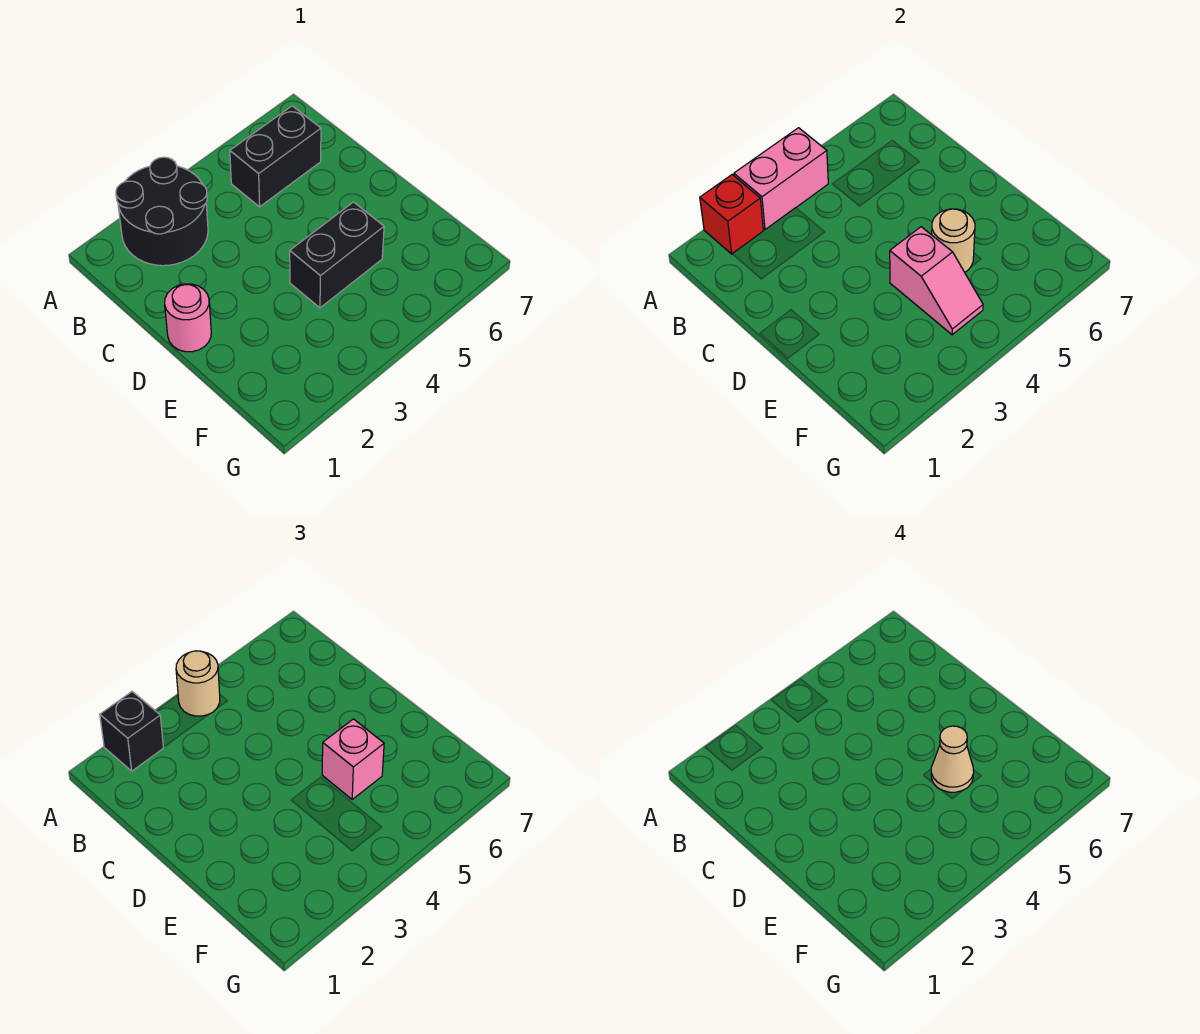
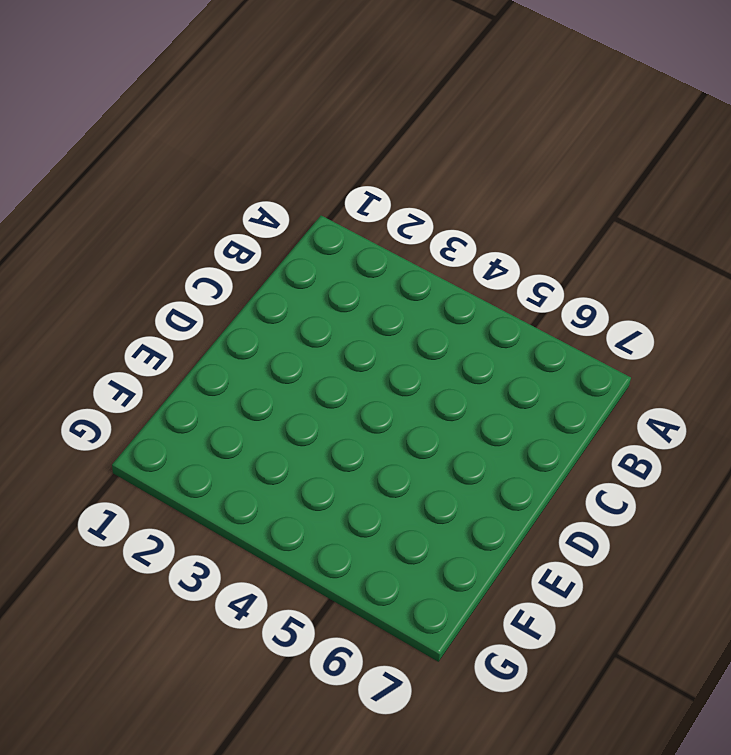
none -> black 2x2 round brick [116,157,208,266]
none -> black 1x2 brick [230,106,321,207]
none -> pink 1x1 round brick [165,284,211,352]

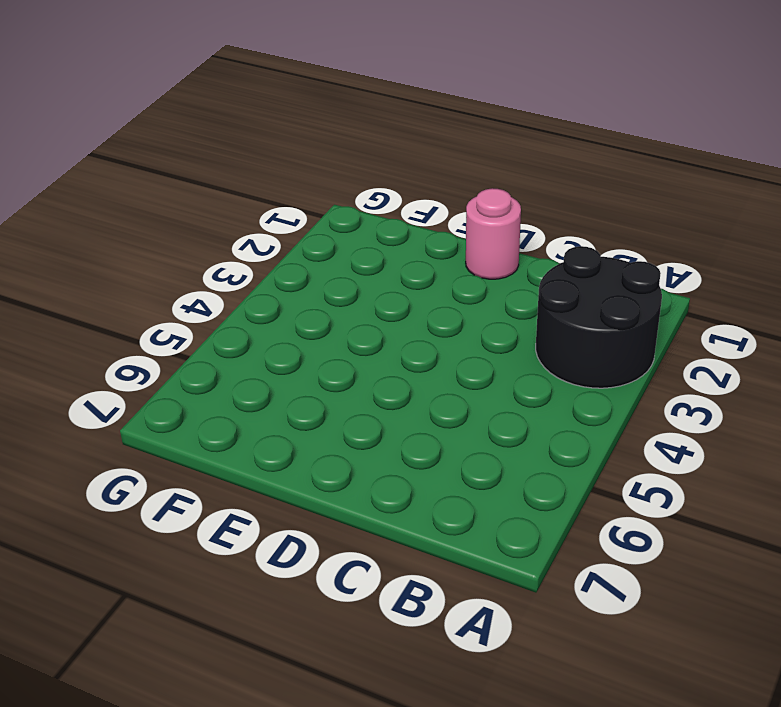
none -> black 1x2 brick [230,106,321,207]
none -> black 1x2 brick [290,202,384,308]
none -> red 1x1 brick [700,175,763,254]

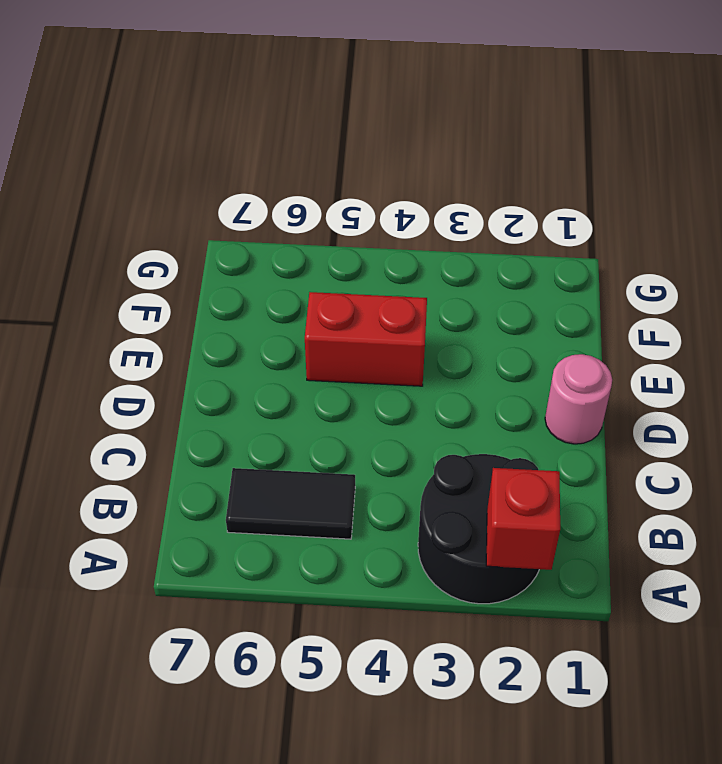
black 1x2 tile [226,468,355,539] -> black 1x2 brick [230,106,321,207]
red 1x2 brick [305,292,427,386] -> black 1x2 brick [290,202,384,308]
none -> pink 1x2 brick [734,128,828,230]
none -> pink 1x2 slope [890,227,983,335]
none -> tan 1x1 round brick [931,209,975,272]

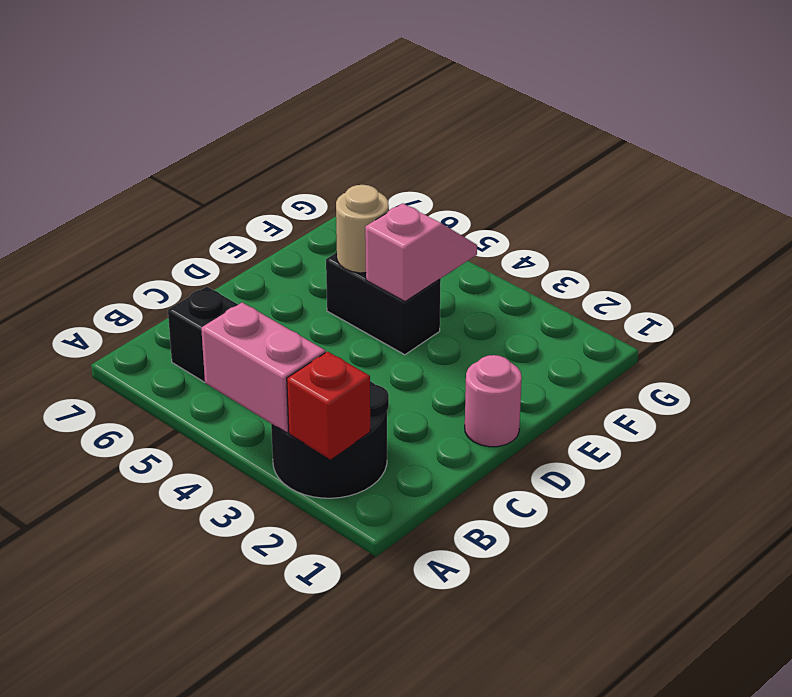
none -> black 1x1 brick [100,692,163,771]
none -> tan 1x1 round brick [176,651,220,716]
none -> pink 1x1 brick [322,719,384,799]

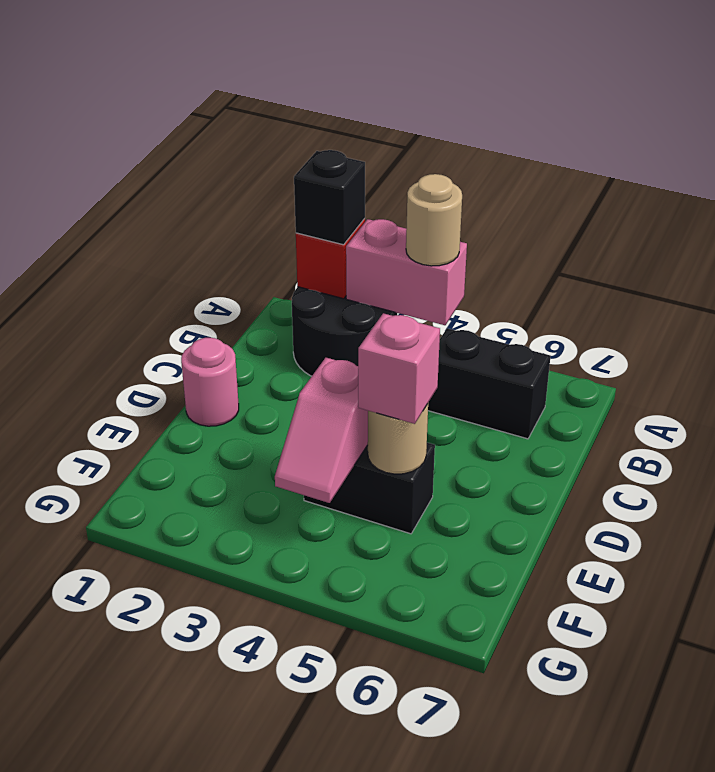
none -> tan 1x1 cone [931,726,974,792]

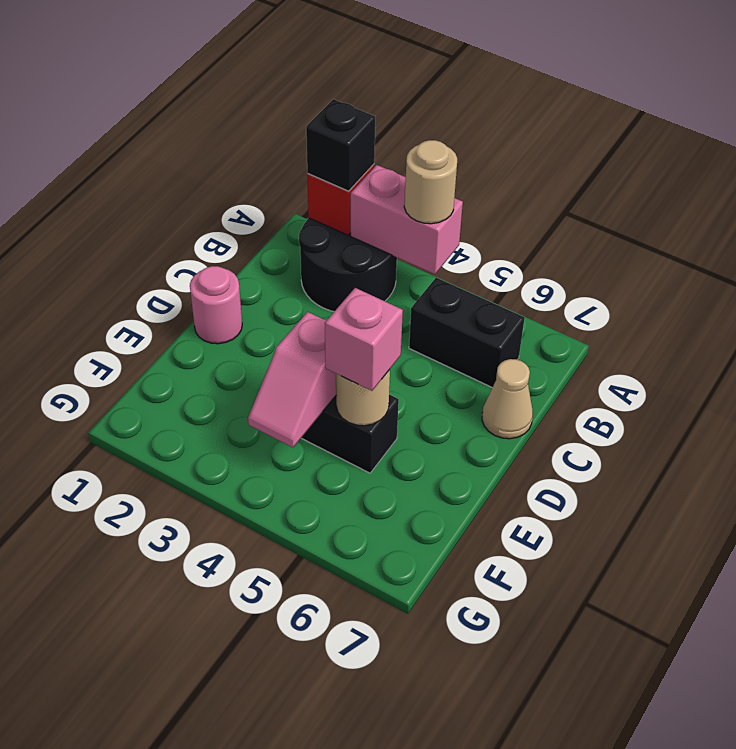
tan 1x1 cone [482,359,533,439] -> tan 1x1 cone moved to [931,726,974,792]

